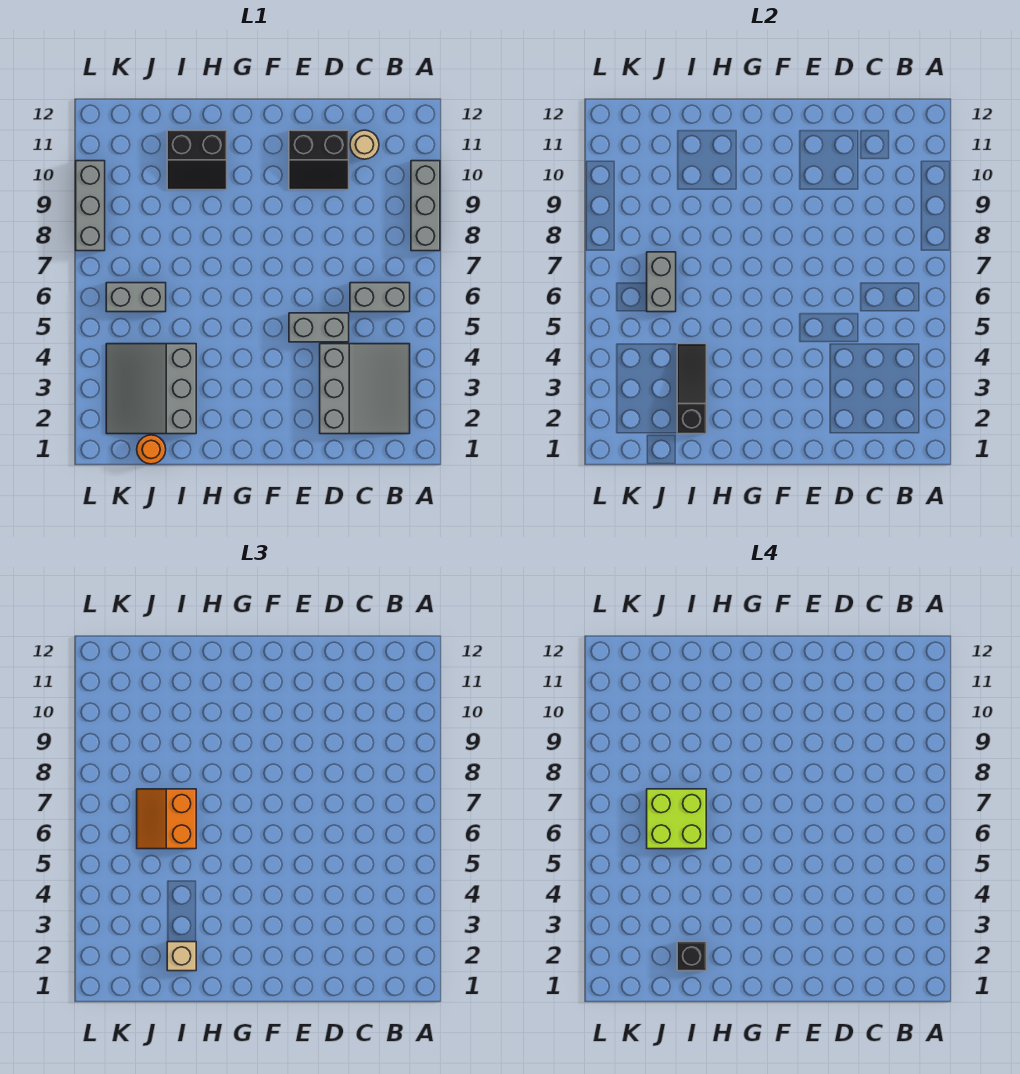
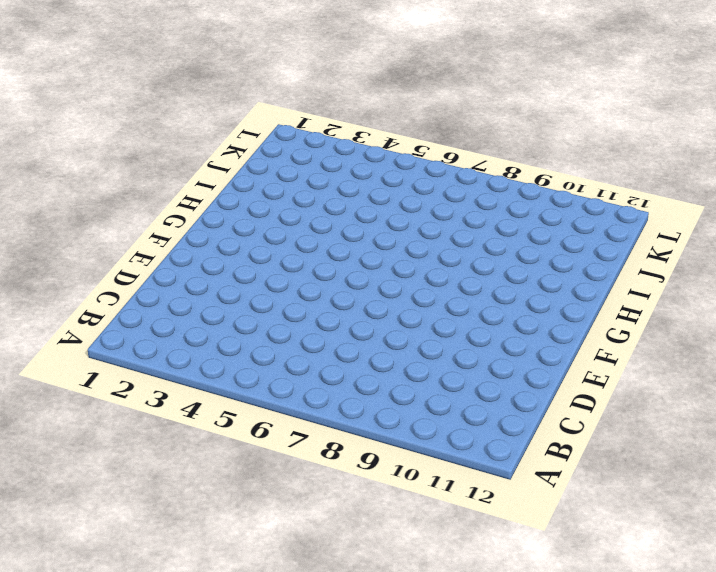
none -> grey 1x3 brick [411,161,440,251]
none -> grey 3x3 slope [320,344,410,434]
none -> grey 1x2 brick [350,283,410,312]

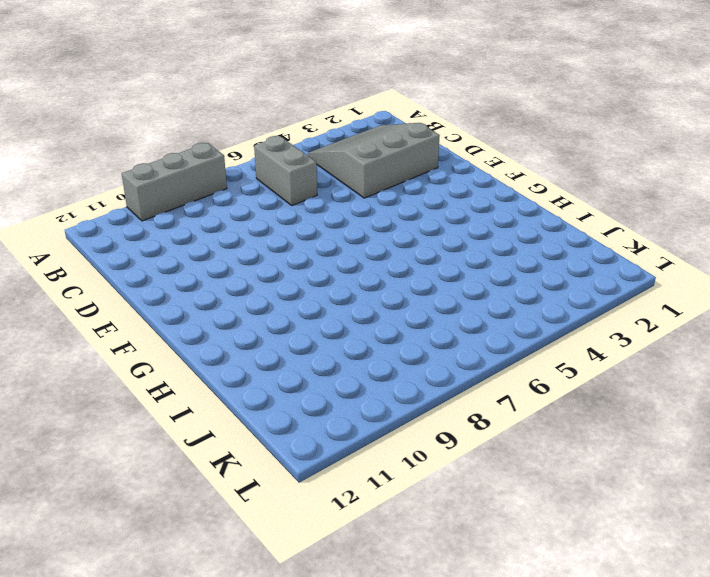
none -> tan 1x1 round brick [350,130,379,159]
none -> grey 1x2 brick [289,313,349,342]
none -> black 2x2 slope [289,130,349,190]

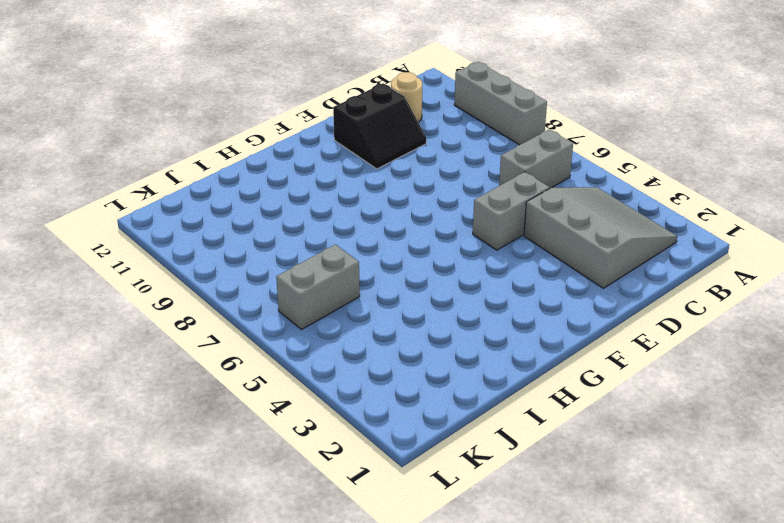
none -> black 2x2 slope [167,130,227,190]
none -> grey 3x3 slope [106,344,196,434]
none -> orange 1x1 round brick [137,435,166,464]

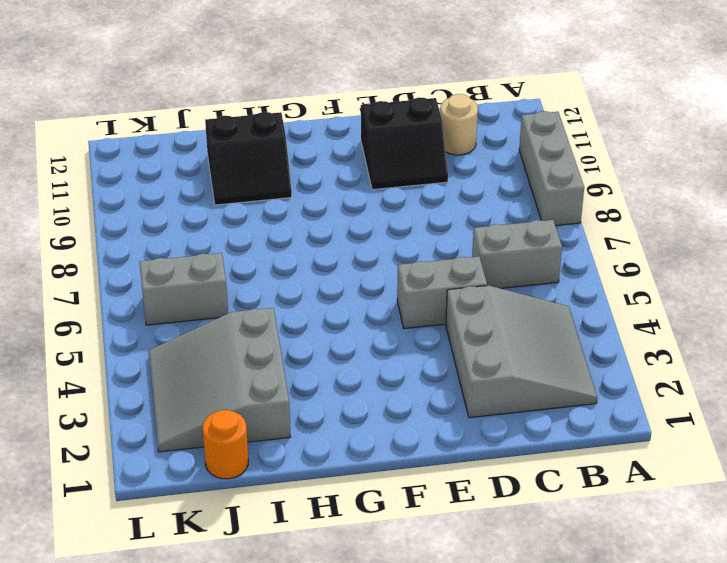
none -> grey 1x3 brick [76,161,105,251]
none -> black 1x3 slope [677,344,706,434]
none -> grey 1x2 brick [647,252,676,312]

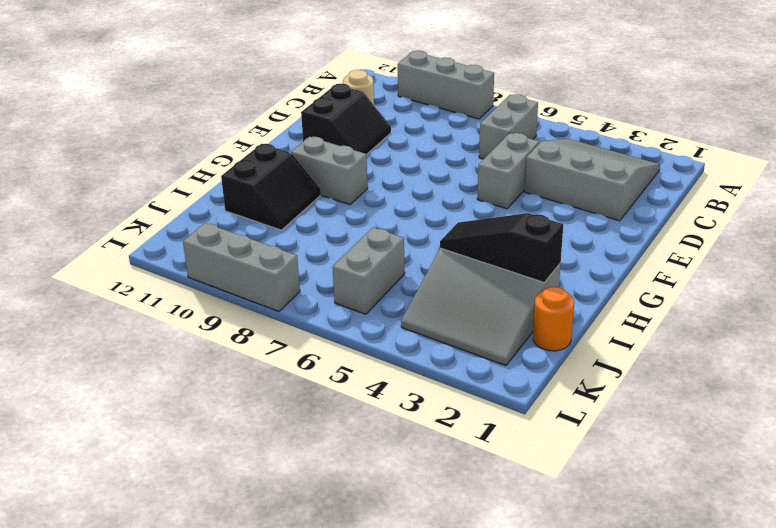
grey 1x2 brick [291,137,368,205] -> grey 1x2 brick moved to [647,252,676,312]
none -> tan 1x1 brick [167,942,196,971]
none -> orange 2x2 slope [137,789,196,849]
none -> black 1x1 brick [677,942,706,971]

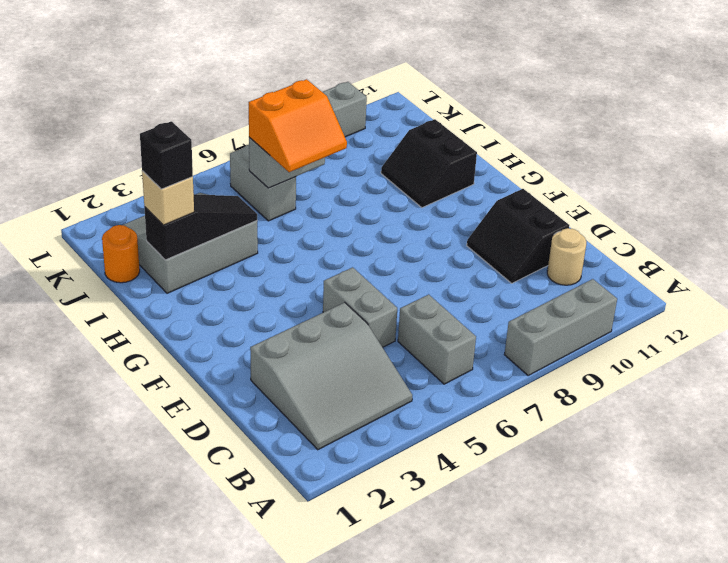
orange 2x2 slope [249,79,347,172] -> orange 2x2 slope turned to [137,789,196,849]
none -> lime 2x2 brick [647,789,706,849]

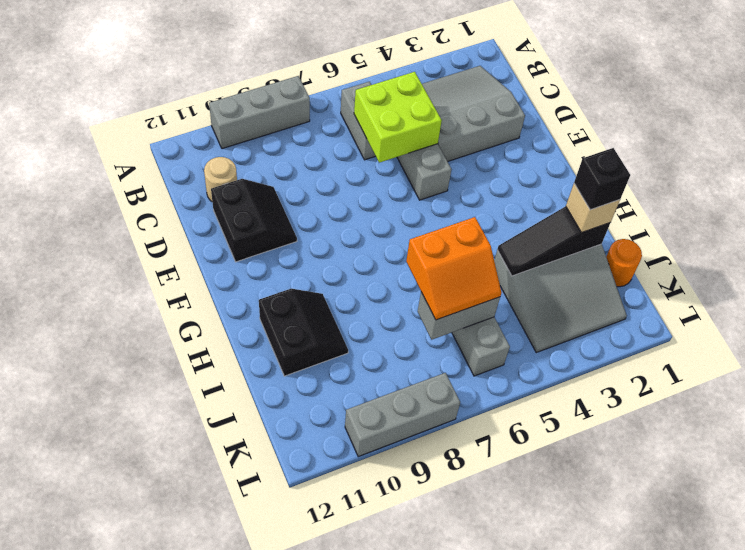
lime 2x2 brick [354,72,442,163] -> lime 2x2 brick moved to [647,789,706,849]

